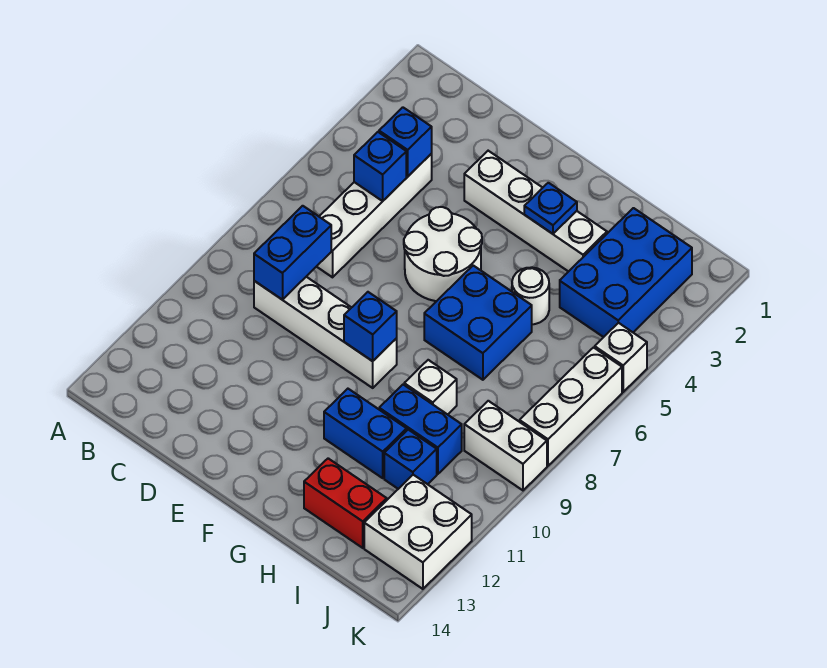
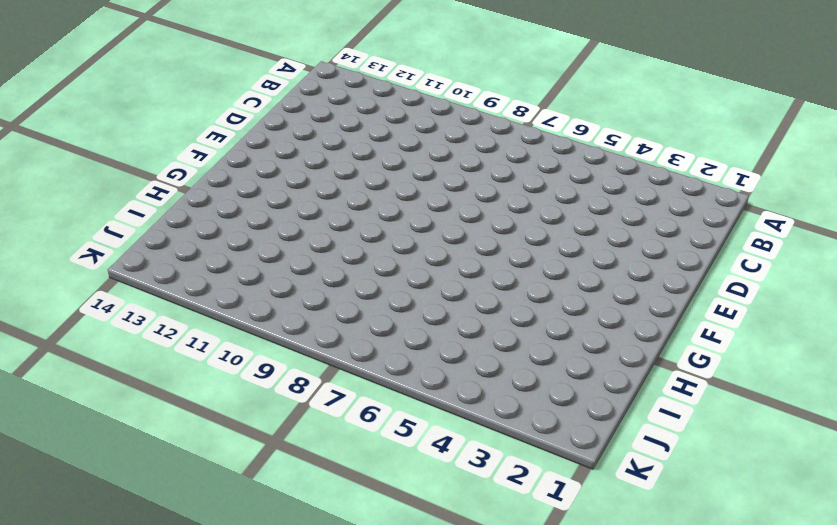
none -> white 1x4 brick [316,154,432,277]
none -> white 1x4 brick [254,277,397,388]
none -> white 1x4 brick [464,151,607,272]

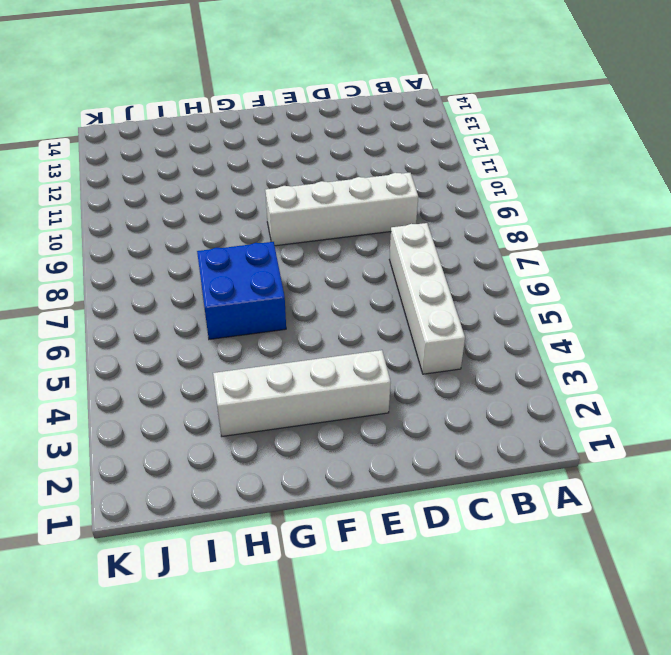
none -> white 2x2 round brick [404,207,482,301]
none -> blue 1x2 brick [324,389,407,478]
none -> white 1x1 round brick [512,267,549,324]

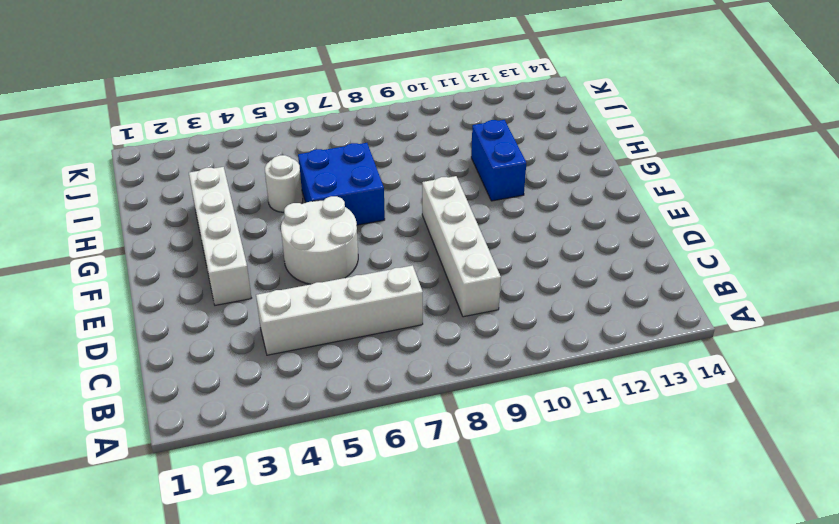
none -> white 1x1 brick [404,360,457,415]
none -> blue 1x2 brick [379,385,462,474]
none -> red 1x2 brick [304,458,387,548]

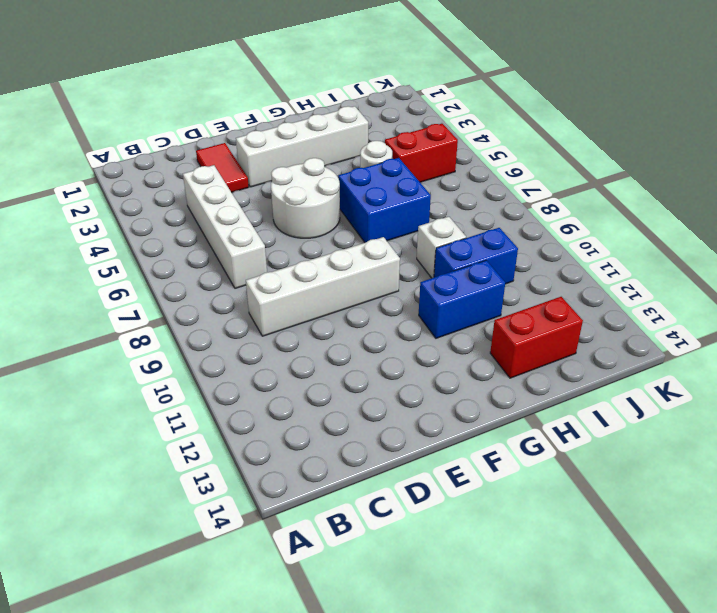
red 1x2 tile [196,143,249,192] -> none
red 1x2 brick [385,124,458,182] -> none
none -> blue 2x3 brick [560,208,692,337]
none -> blue 1x1 brick [384,430,437,489]
none -> white 1x2 brick [464,401,547,490]

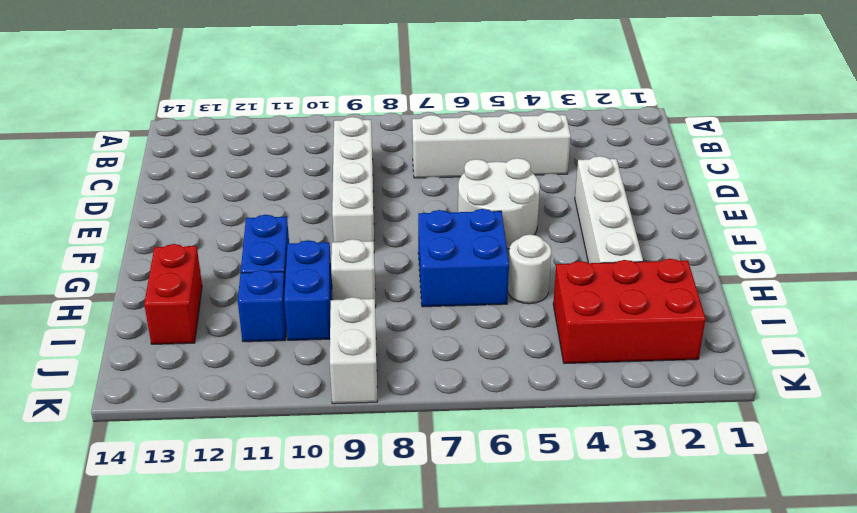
red 2x3 brick [553,259,706,364] -> blue 2x3 brick [560,208,692,337]
none -> white 2x2 brick [364,475,472,589]
none -> white 1x1 brick [595,323,647,392]
none -> white 1x3 brick [520,348,622,466]

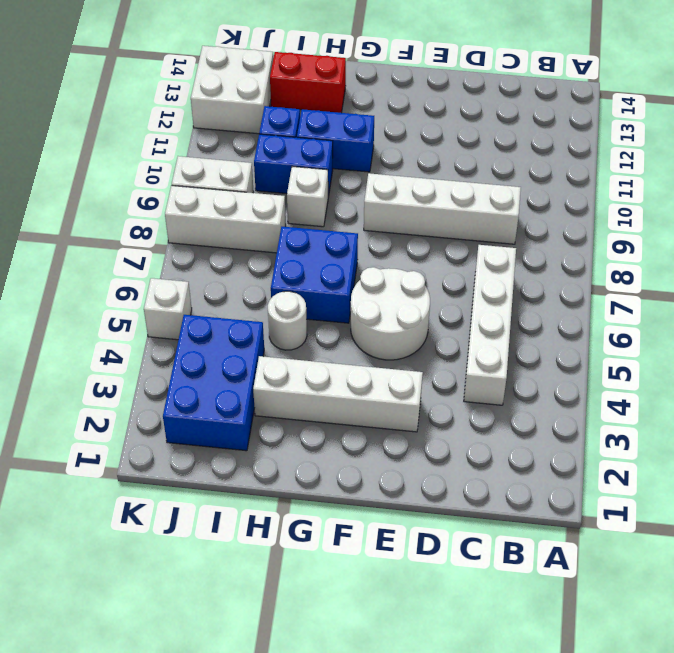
white 1x3 brick [165,186,286,253] -> white 1x3 brick turned to [520,348,622,466]
none -> blue 1x1 brick [379,107,432,176]
none -> blue 1x1 brick [354,132,406,201]
none -> blue 1x2 brick [254,206,331,300]

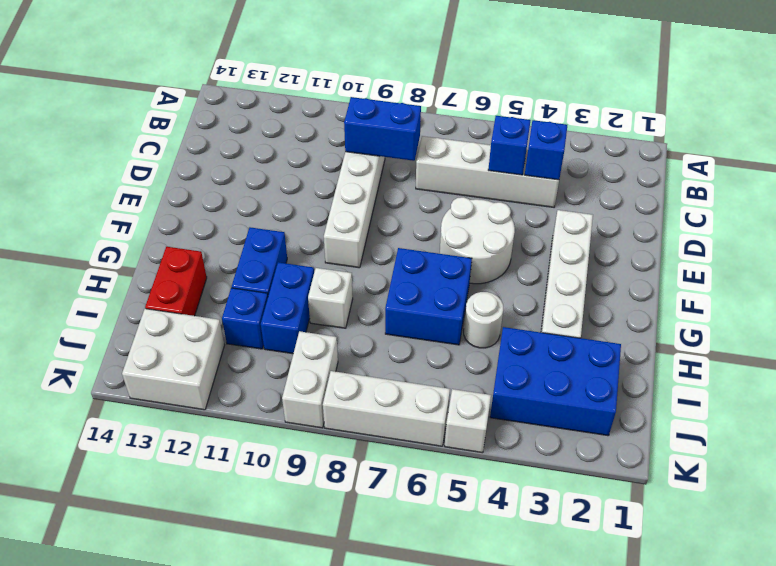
none -> blue 1x1 brick [344,292,397,361]
none -> blue 1x1 plate [524,183,577,234]

